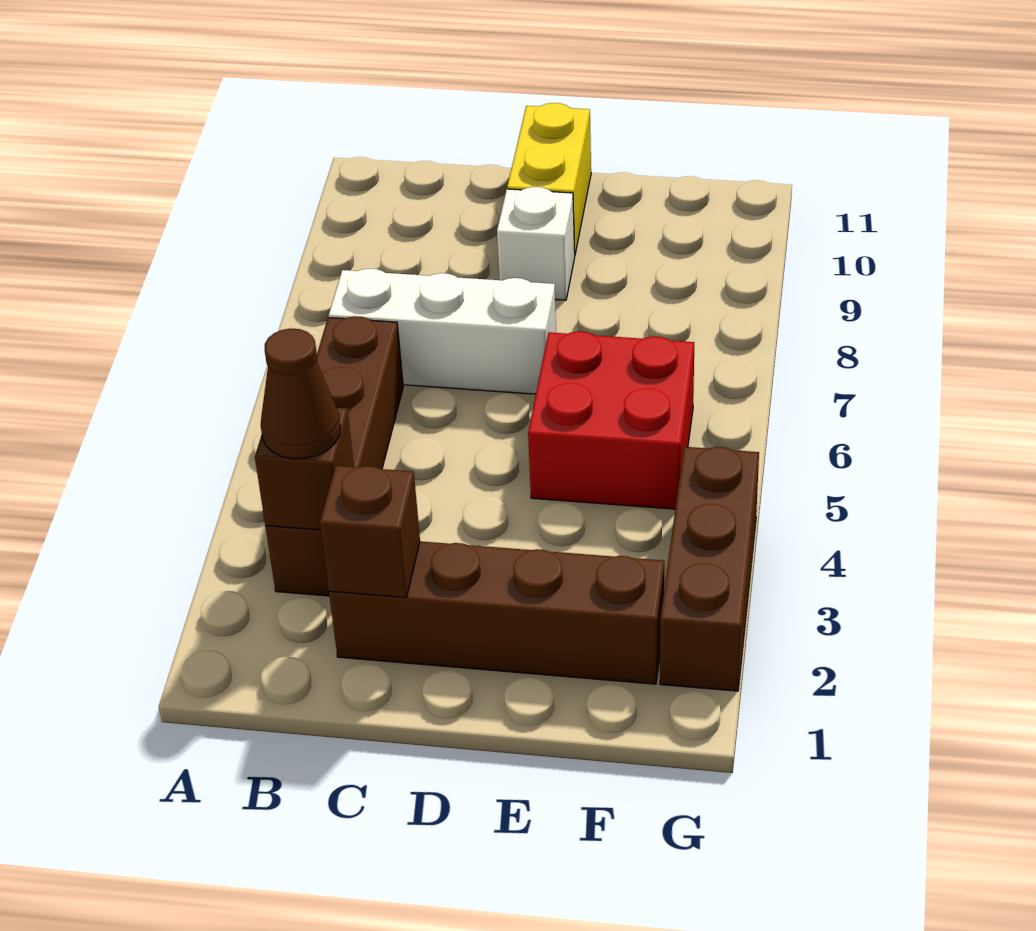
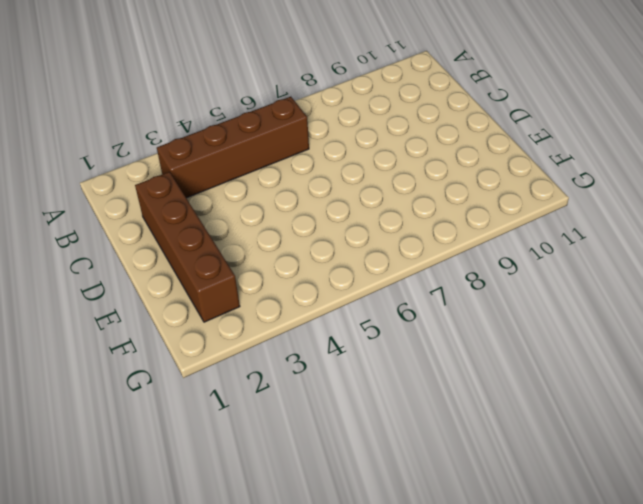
none -> white 1x3 brick [329,269,556,394]
none -> white 1x1 brick [497,187,575,300]

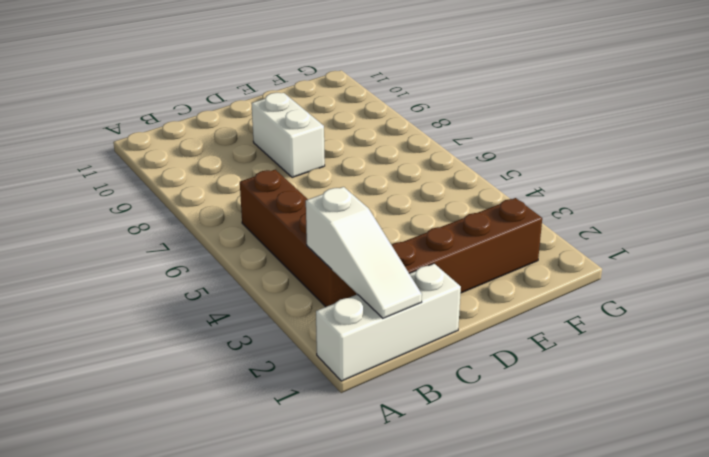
white 1x3 brick [316,264,461,381] -> white 1x3 brick moved to [329,269,556,394]
white 1x3 slope [306,187,422,318] -> brown 1x1 brick [255,408,354,530]
white 1x2 brick [252,93,325,178] -> white 1x1 brick [497,187,575,300]
none -> yellow 1x2 brick [507,103,591,254]
none -> red 2x2 brick [528,331,694,509]

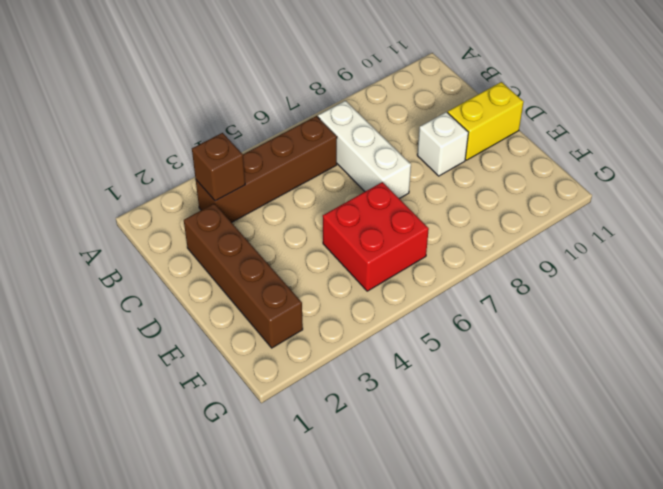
none -> brown 1x3 brick [660,447,759,691]
none -> brown 1x1 brick [320,466,420,598]

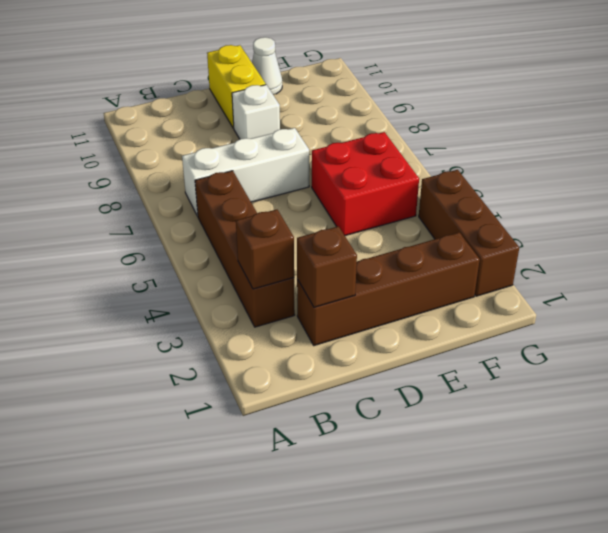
white 1x1 cone [252,37,282,94] -> none
none -> brown 1x1 cone [261,328,340,459]

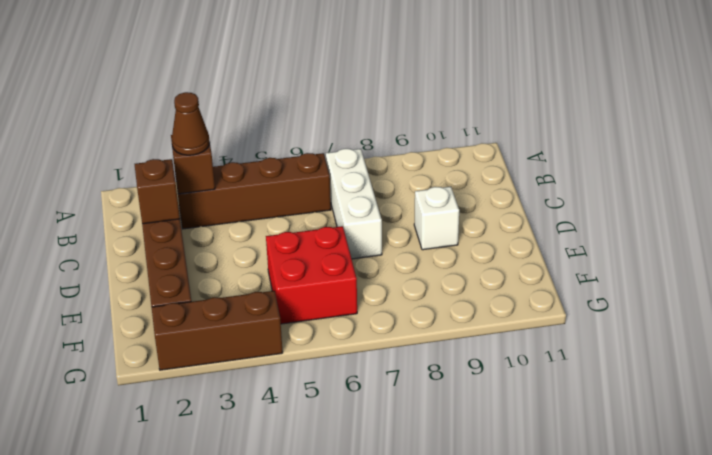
none -> yellow 1x2 brick [507,103,591,254]

